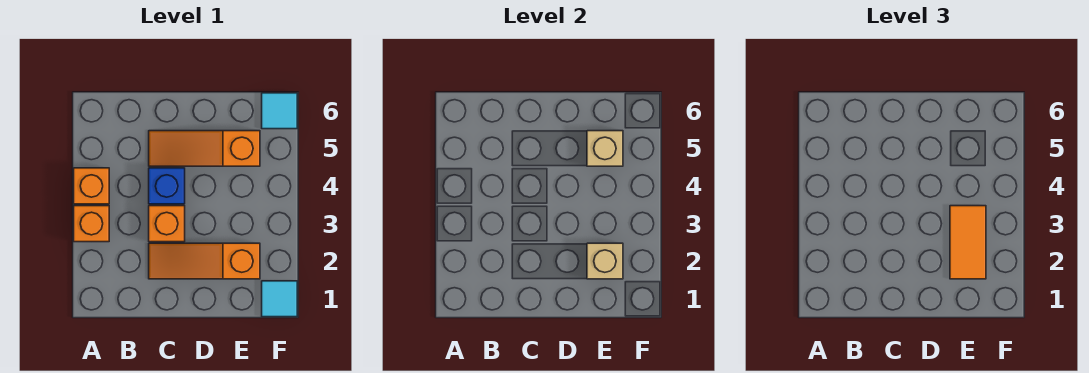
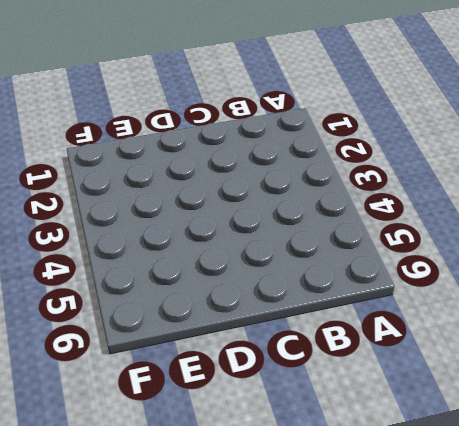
none -> orange 1x1 brick [74,206,109,242]
none -> orange 1x1 brick [74,168,109,204]

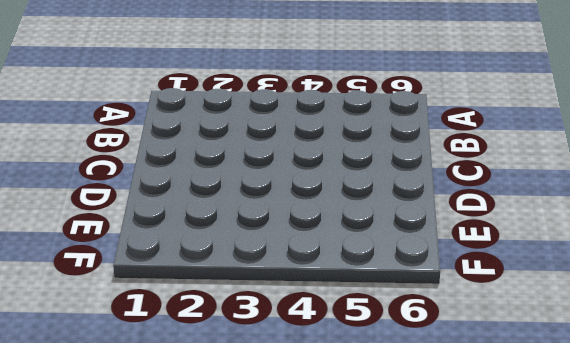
none -> orange 1x1 brick [74,206,109,242]
none -> orange 1x1 brick [74,168,109,204]

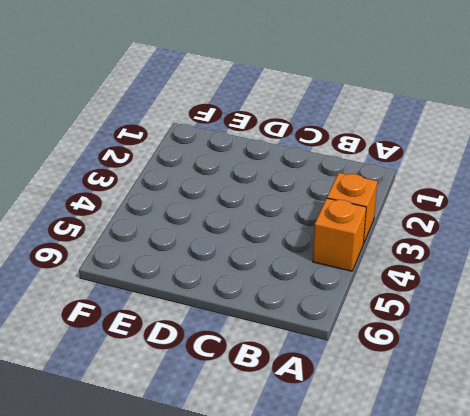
none -> orange 1x3 slope [149,243,260,279]
none -> orange 1x1 brick [149,206,185,242]

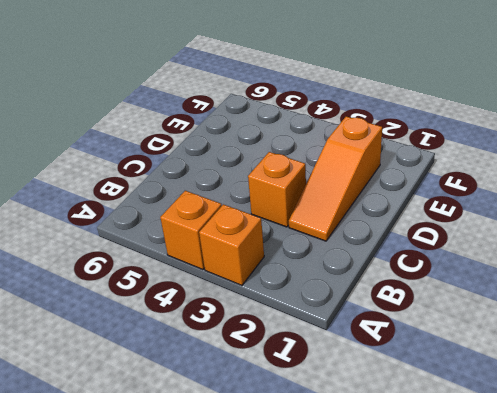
none -> blue 1x1 brick [149,168,185,204]
none -> orange 1x3 slope [149,131,260,166]

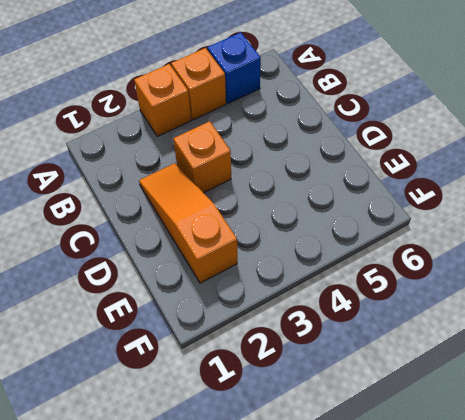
blue 1x1 brick [207,32,261,103] -> blue 1x1 brick moved to [149,168,185,204]
none -> orange 1x3 slope [149,131,260,166]
none -> cyan 1x1 tile [262,281,297,317]

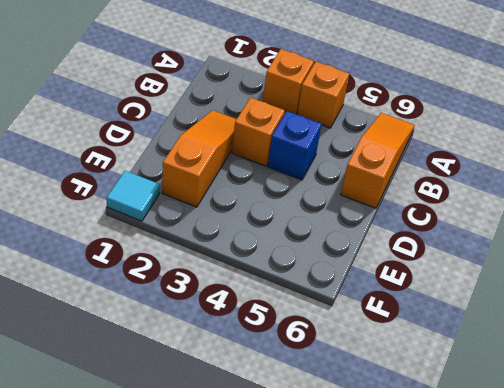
orange 1x3 slope [341,113,415,208] -> orange 1x3 slope moved to [149,131,260,166]
none -> cyan 1x1 tile [262,93,297,129]
none -> tan 1x1 brick [587,243,623,279]

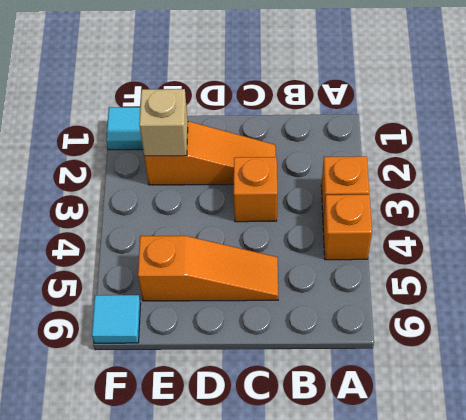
none -> blue 1x1 brick [149,168,185,204]
none -> tan 1x1 brick [587,131,623,166]

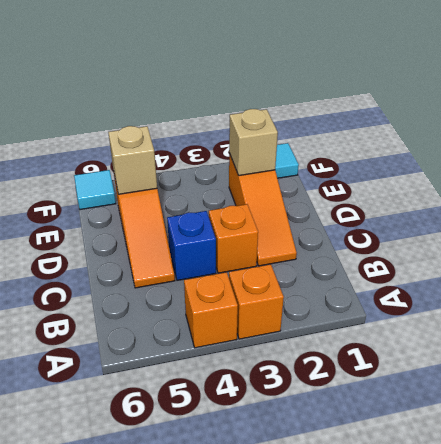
none -> orange 1x2 tile [950,206,986,279]

